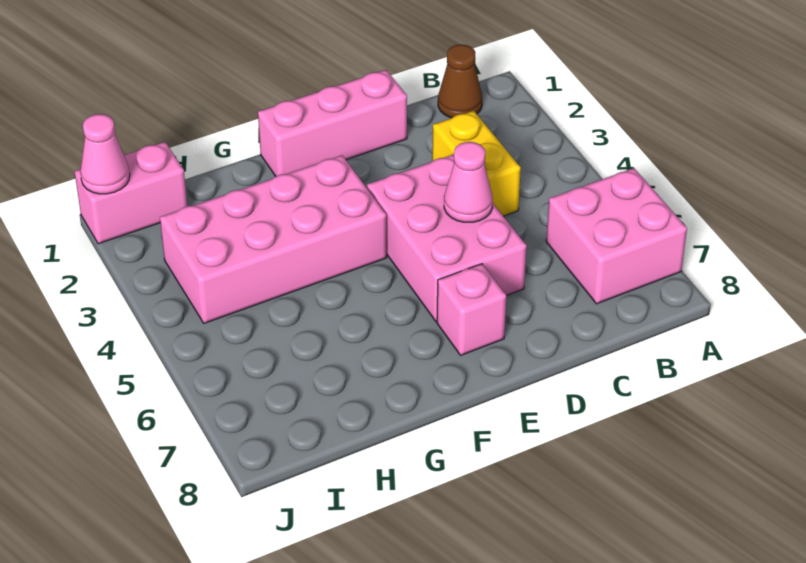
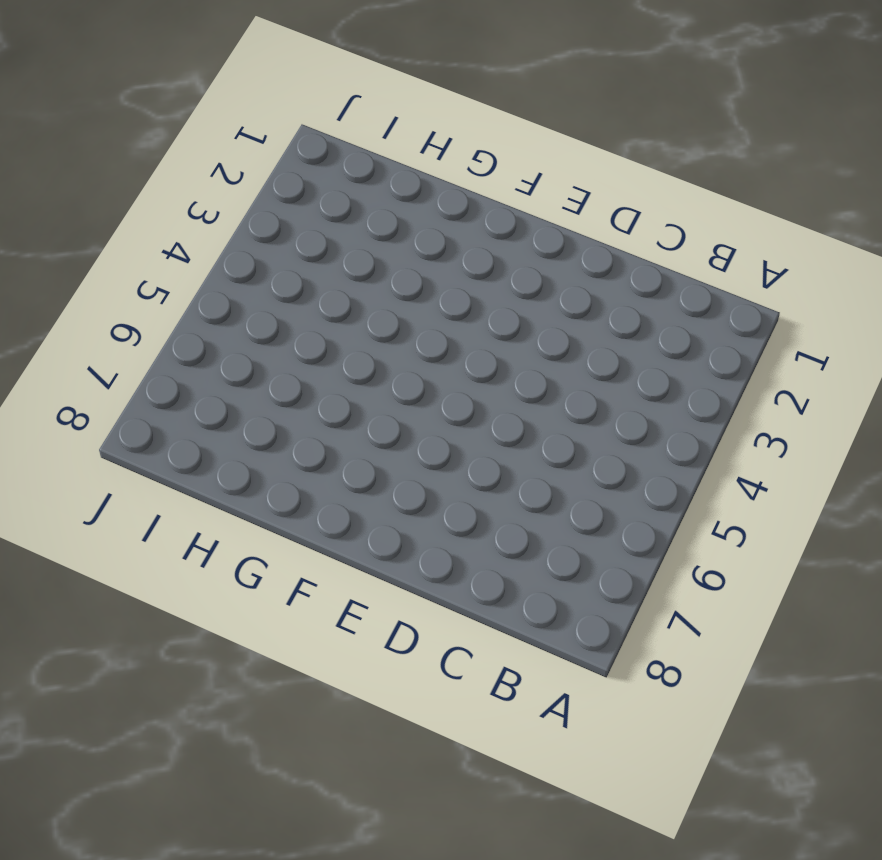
none -> pink 2x2 brick [546,168,687,304]
none -> brown 1x1 cone [438,45,482,118]

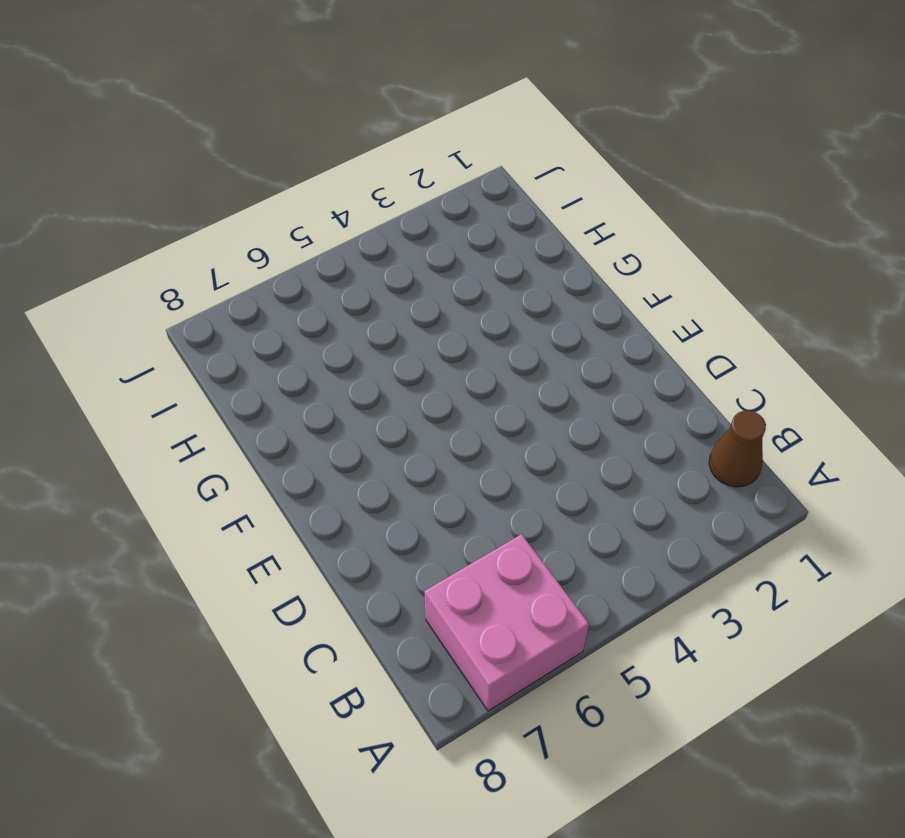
none -> yellow 1x2 brick [432,111,521,216]
none -> pink 1x3 brick [258,70,407,176]

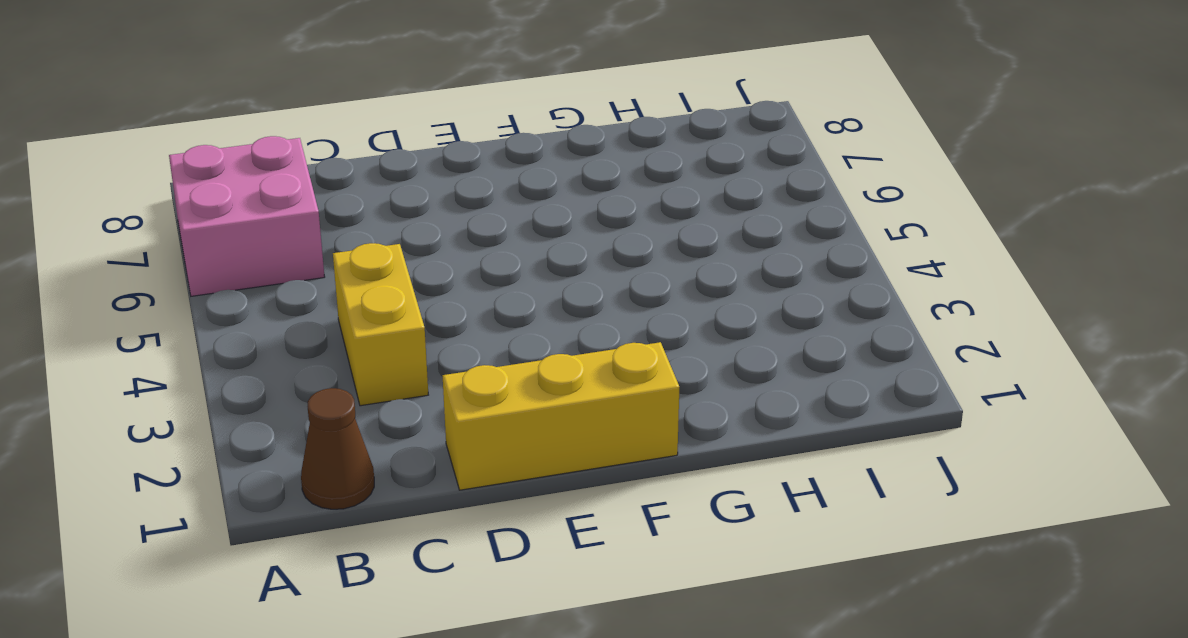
yellow 1x3 brick [443,342,679,490] -> pink 1x3 brick [258,70,407,176]
none -> pink 2x3 brick [367,154,527,322]
none -> pink 1x1 brick [437,264,506,355]

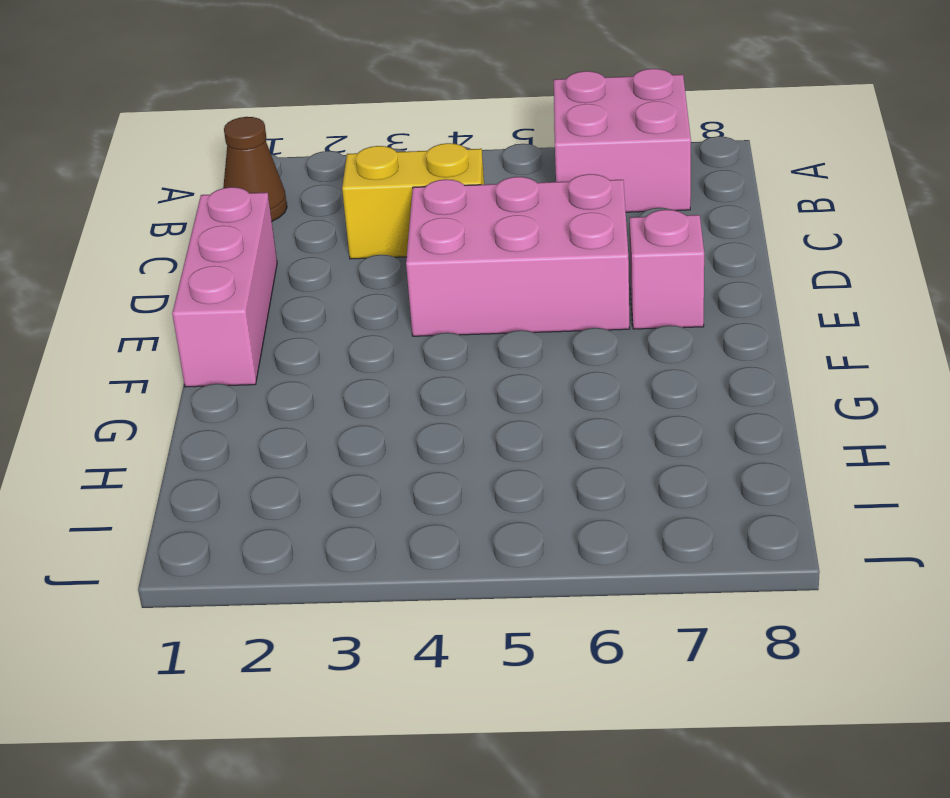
none -> pink 2x4 brick [160,155,387,323]
none -> pink 1x2 brick [75,142,187,244]

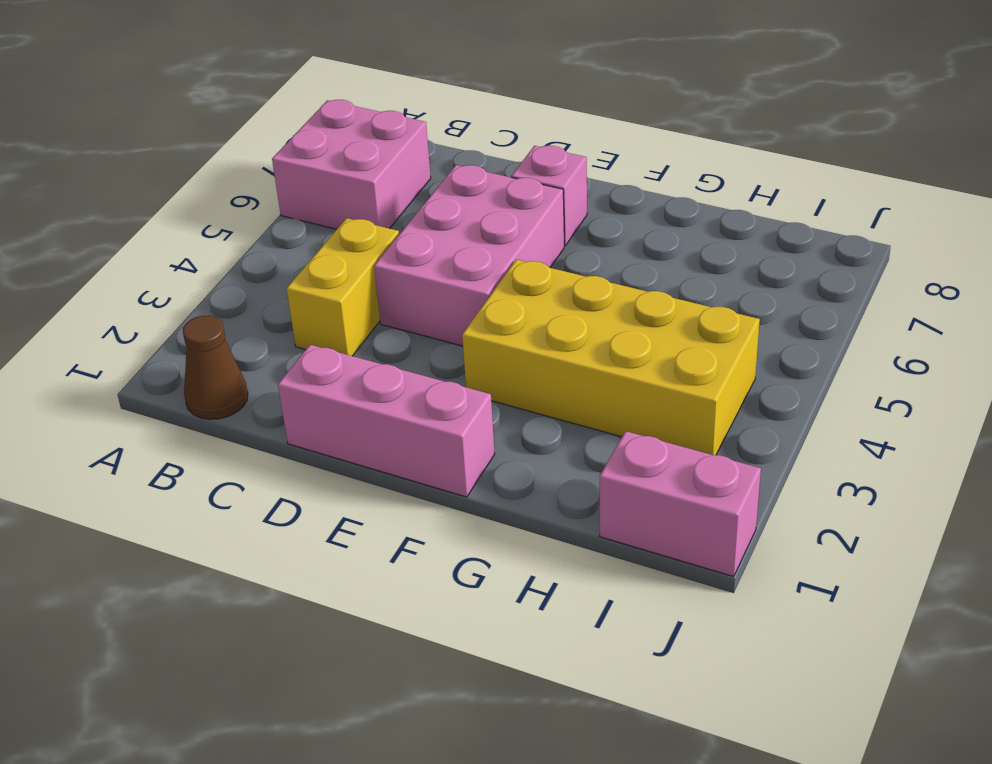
yellow 2x4 brick [462,260,760,455] -> pink 2x4 brick [160,155,387,323]
none -> pink 1x1 cone [444,142,493,222]
none -> pink 1x1 cone [80,114,130,194]

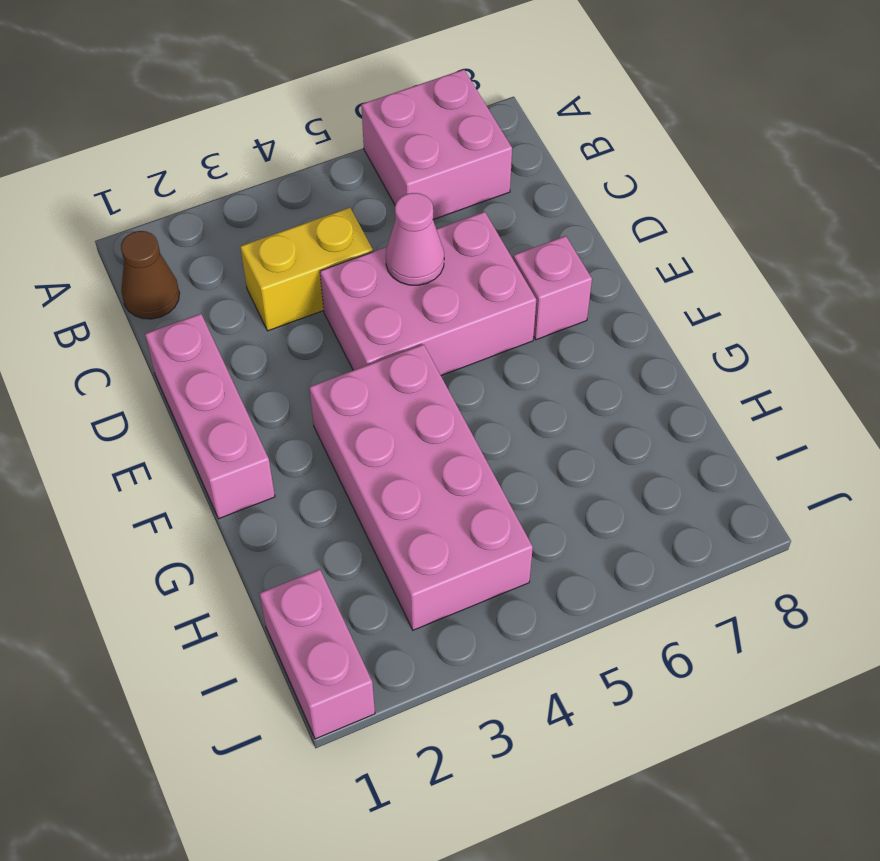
none -> pink 1x1 cone [80,114,130,194]

